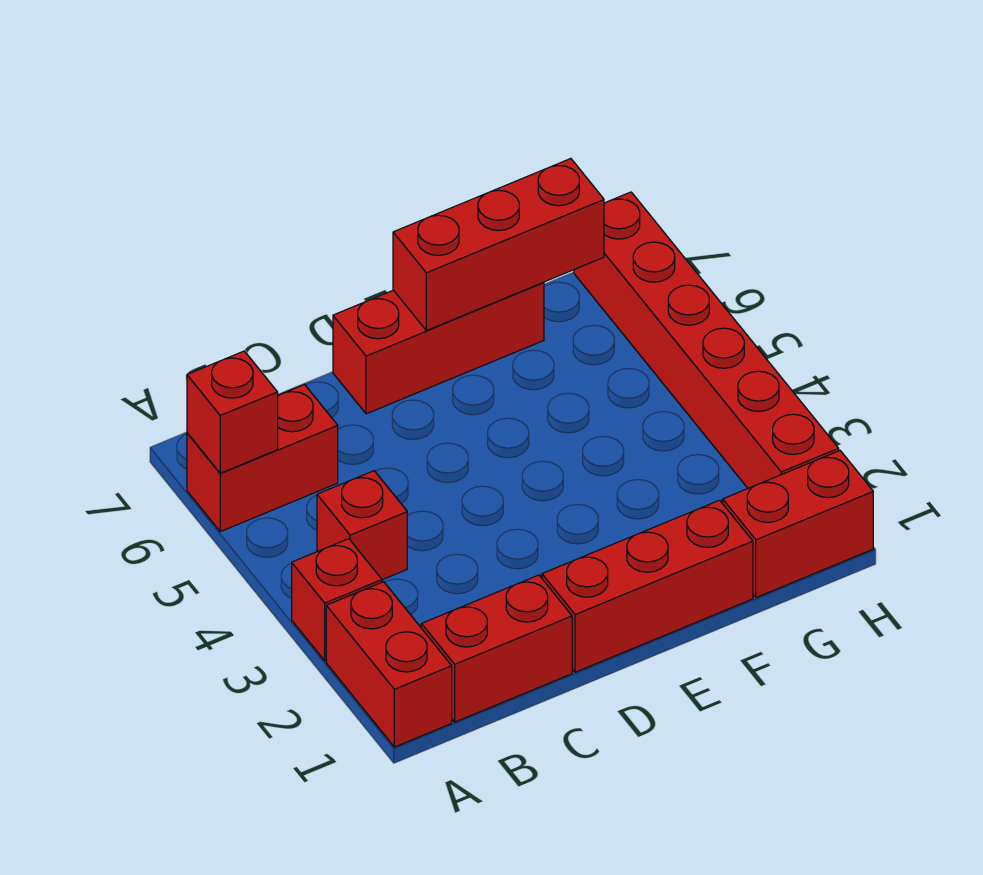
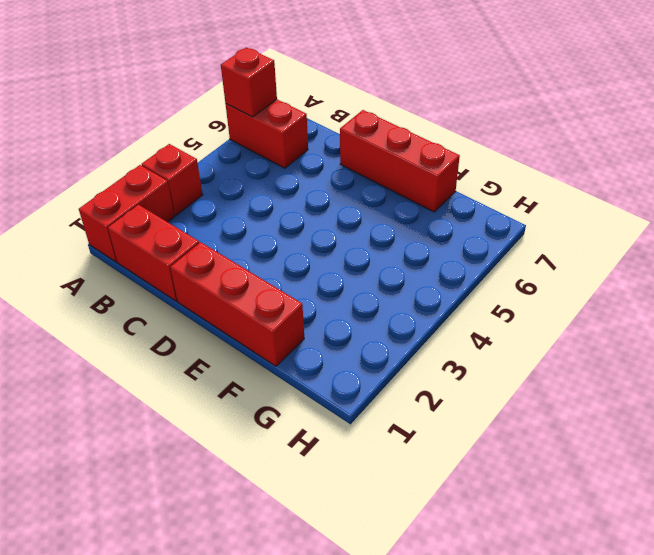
none -> red 1x1 brick [317,471,407,580]
none -> red 1x2 brick [723,451,873,597]

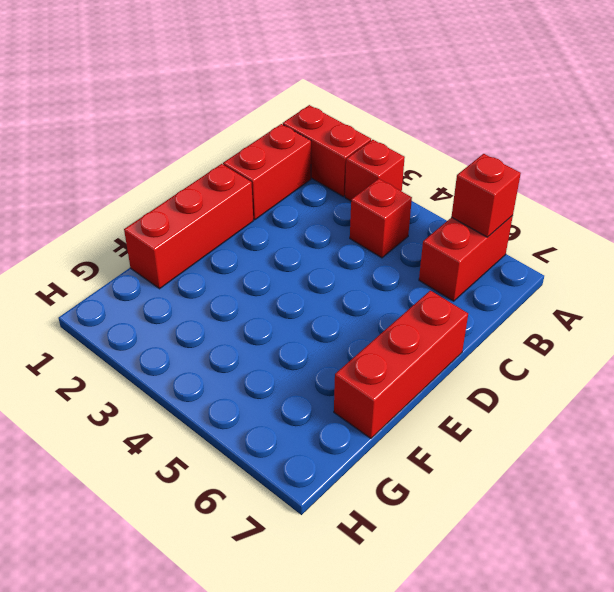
none -> red 1x2 brick [723,451,873,597]
none -> red 1x6 brick [574,192,839,488]

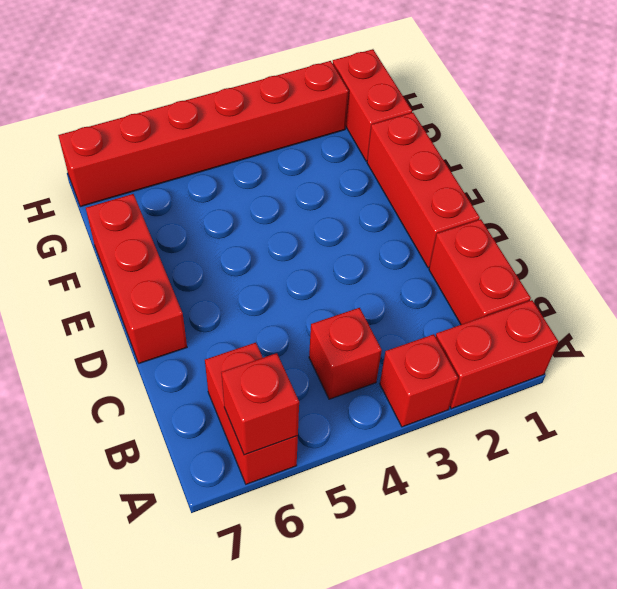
none -> red 1x3 brick [393,159,604,331]

